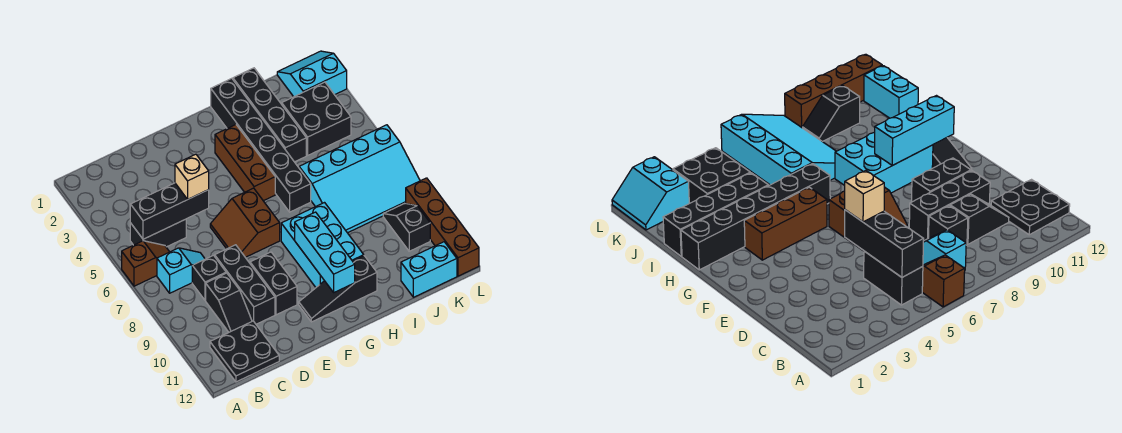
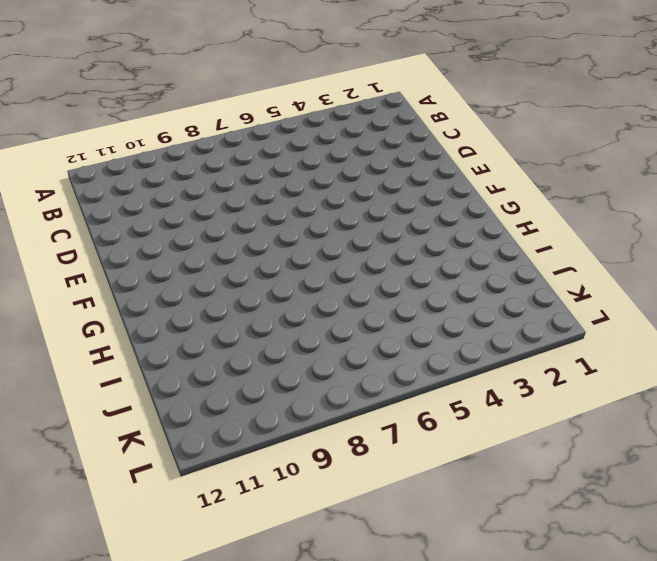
none -> brown 1x2 slope [122,241,169,286]
none -> black 1x2 brick [130,219,186,247]
none -> cyan 1x2 slope [157,248,205,293]

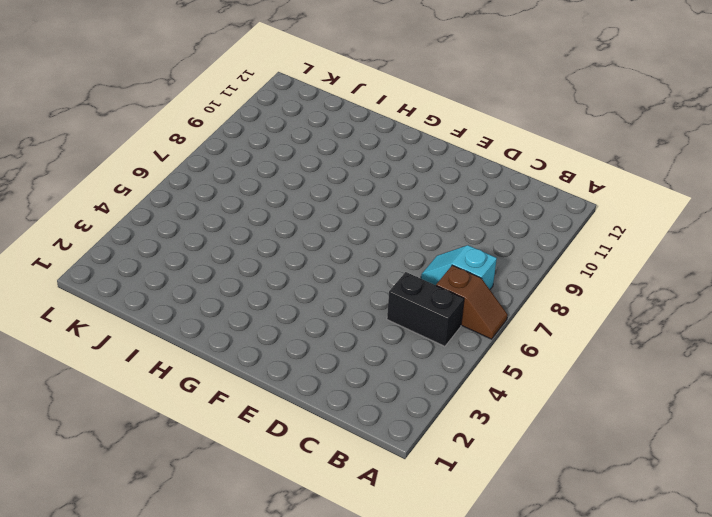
brown 1x2 slope [436,265,508,339] -> brown 1x2 slope turned to [122,241,169,286]
none -> black 2x2 plate [210,321,279,382]
none -> black 1x1 brick [192,255,226,300]
none -> black 1x2 slope [206,273,252,332]

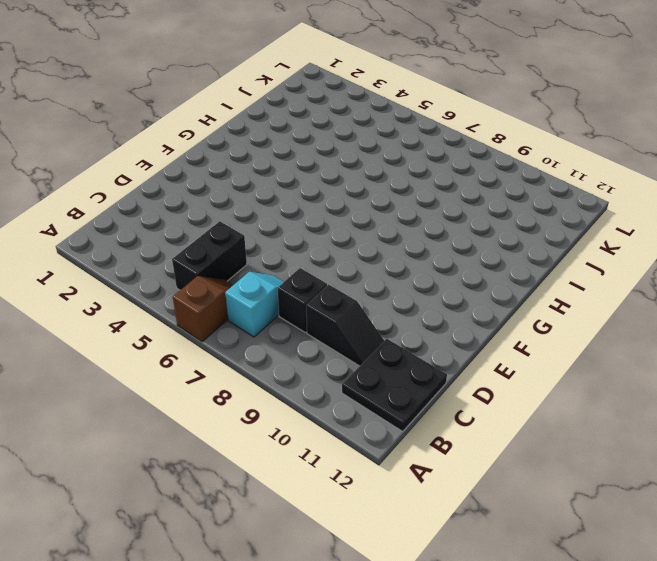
none -> black 1x3 brick [215,245,275,324]
none -> brown 2x2 slope [210,188,280,257]
none -> black 1x2 brick [250,252,297,315]

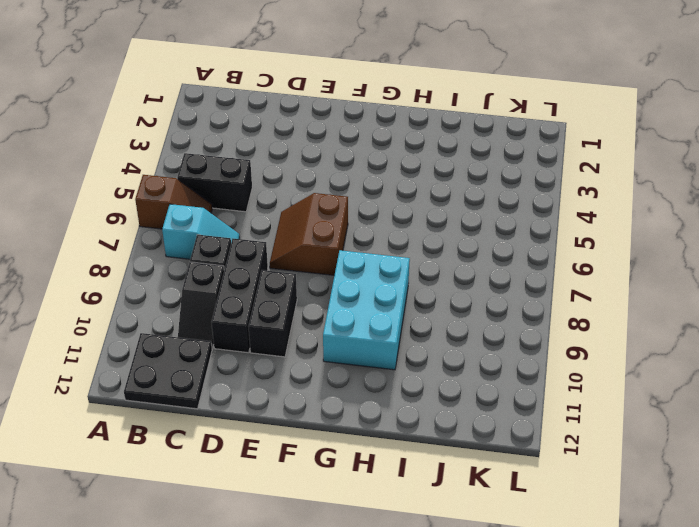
none -> black 1x3 slope [299,256,377,322]
none -> brown 1x3 brick [215,125,275,201]
none -> black 1x6 brick [211,78,311,212]

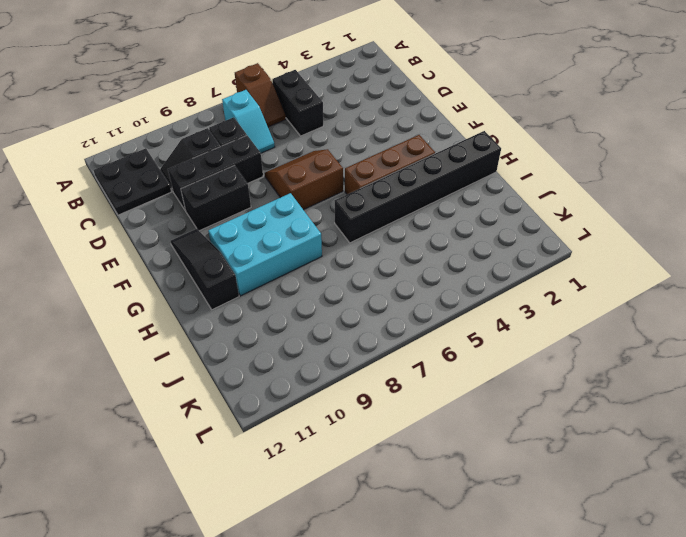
none -> black 1x4 brick [233,68,306,162]
none -> cyan 3x4 slope [299,125,420,233]
none -> black 2x2 brick [282,82,351,155]

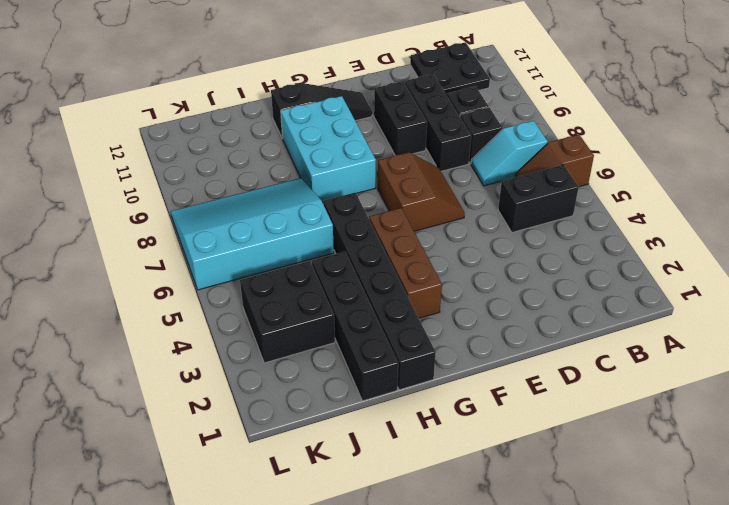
none -> cyan 1x2 brick [401,242,457,297]
none -> cyan 2x2 slope [277,51,347,97]
none -> black 1x2 slope [383,204,430,251]

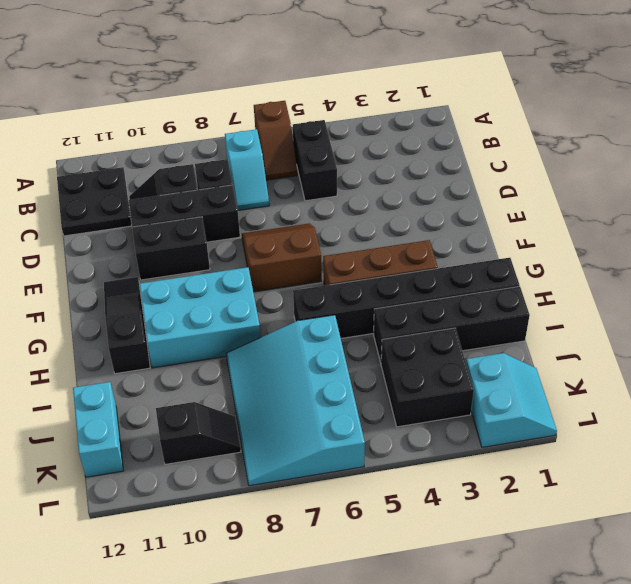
none -> brown 1x4 brick [406,178,479,276]
none -> black 1x3 brick [130,183,209,239]
none -> cyan 1x3 brick [295,212,355,292]

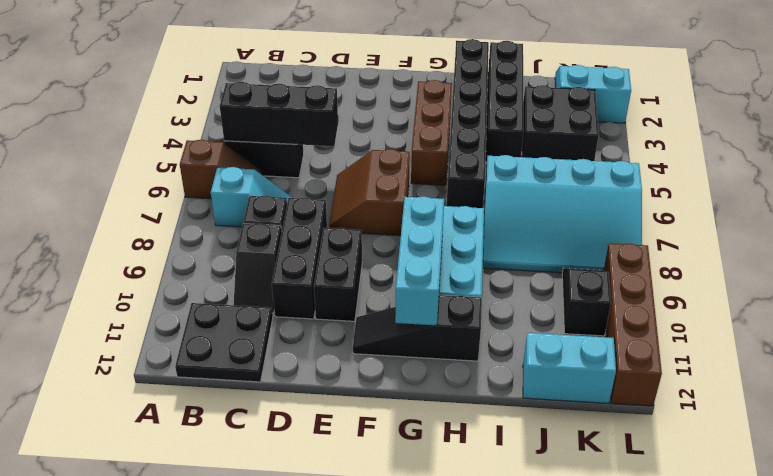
none -> tan 1x1 brick [175,154,209,199]

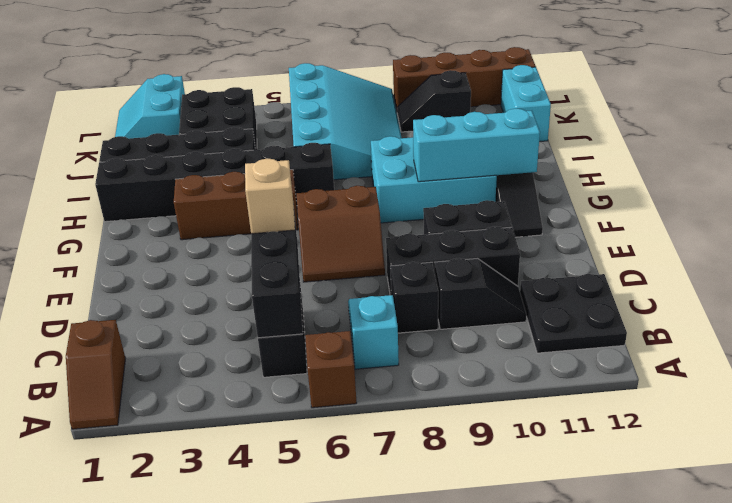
brown 1x2 slope [66,320,125,429] -> none

